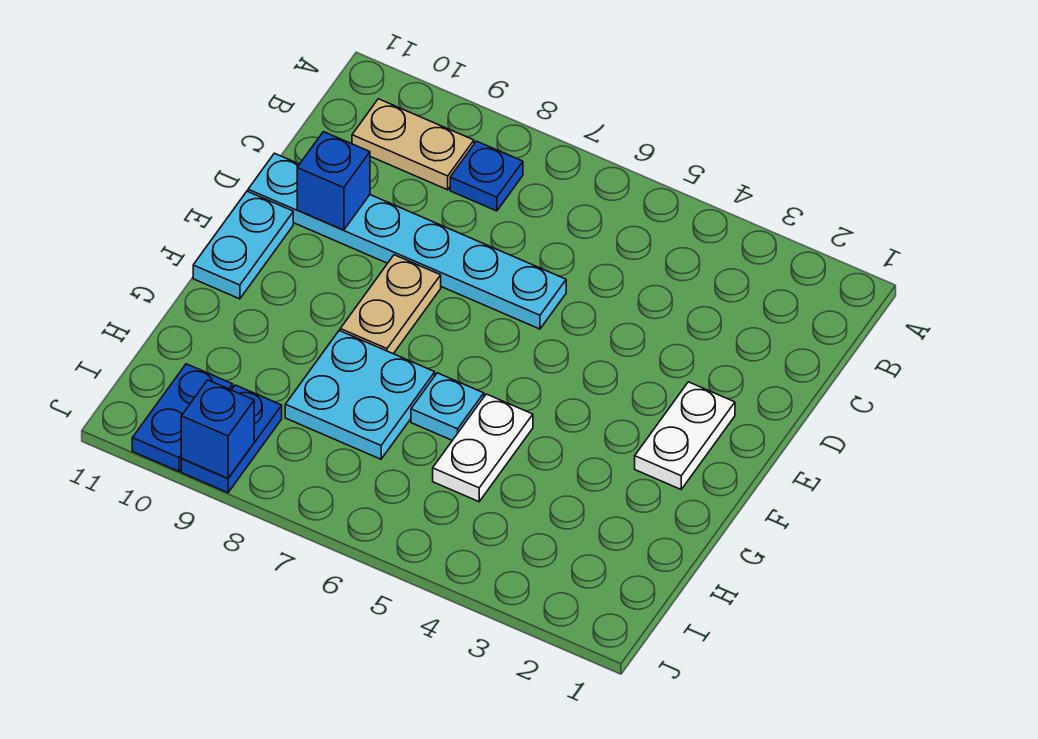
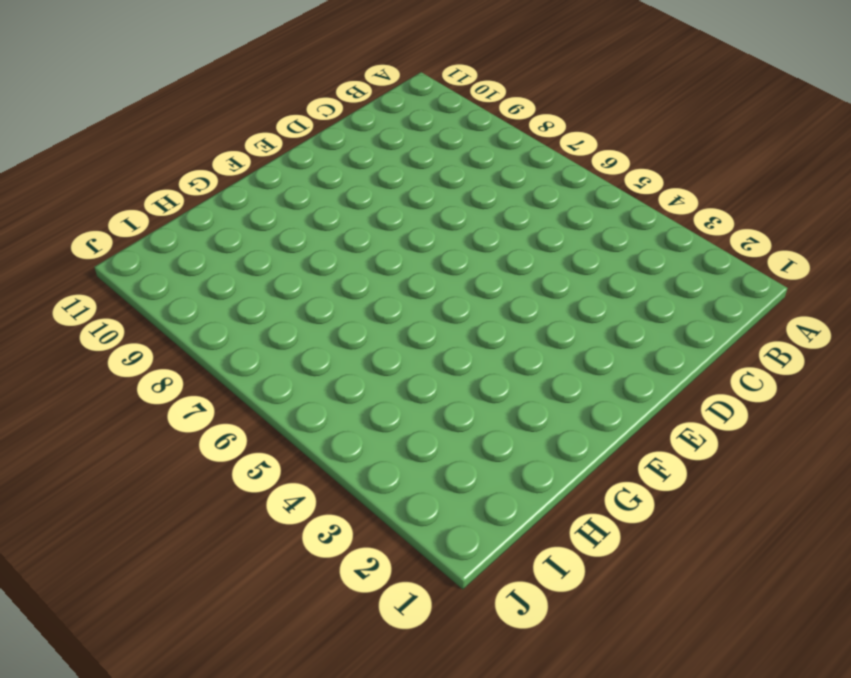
none -> blue 1x1 plate [450,141,523,211]
none -> tan 1x2 plate [352,99,474,190]
none -> cyan 1x6 plate [248,153,566,329]

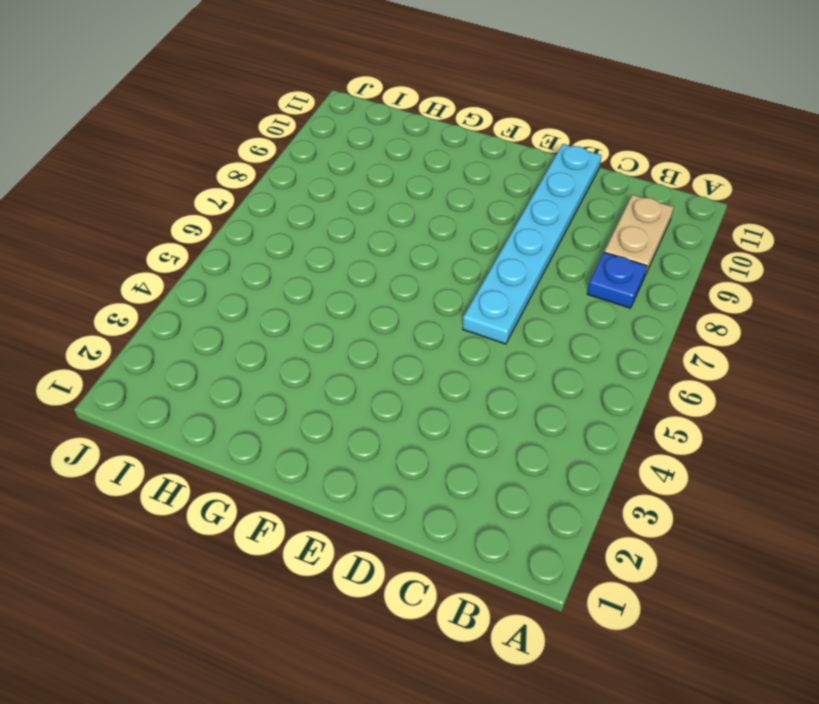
none -> white 1x2 plate [635,382,735,489]
none -> tan 1x2 plate [340,255,441,354]
none -> cyan 1x2 plate [193,191,293,299]

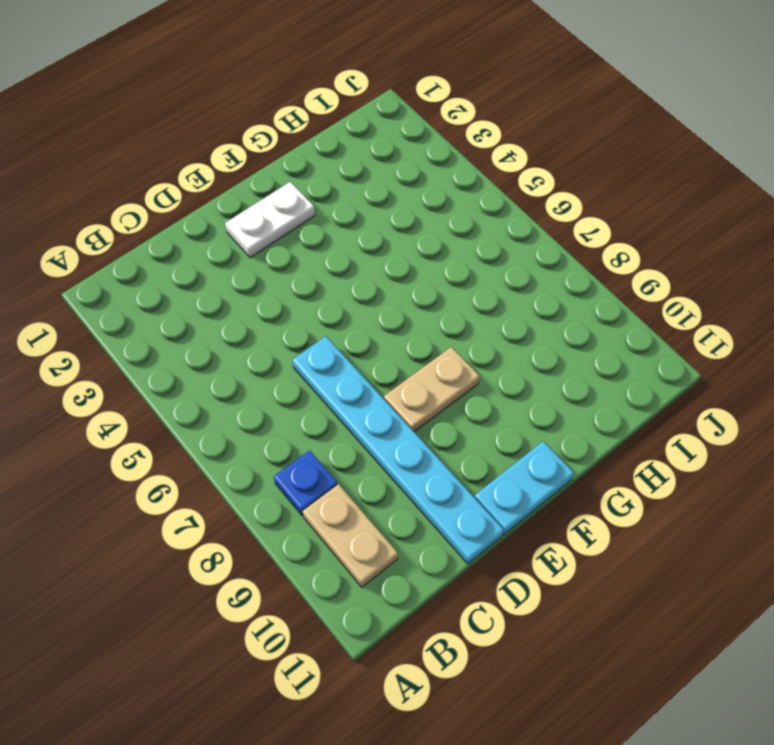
none -> white 1x2 plate [433,394,533,502]
none -> cyan 1x1 plate [411,373,484,440]
none -> cyan 2x2 plate [285,331,435,459]

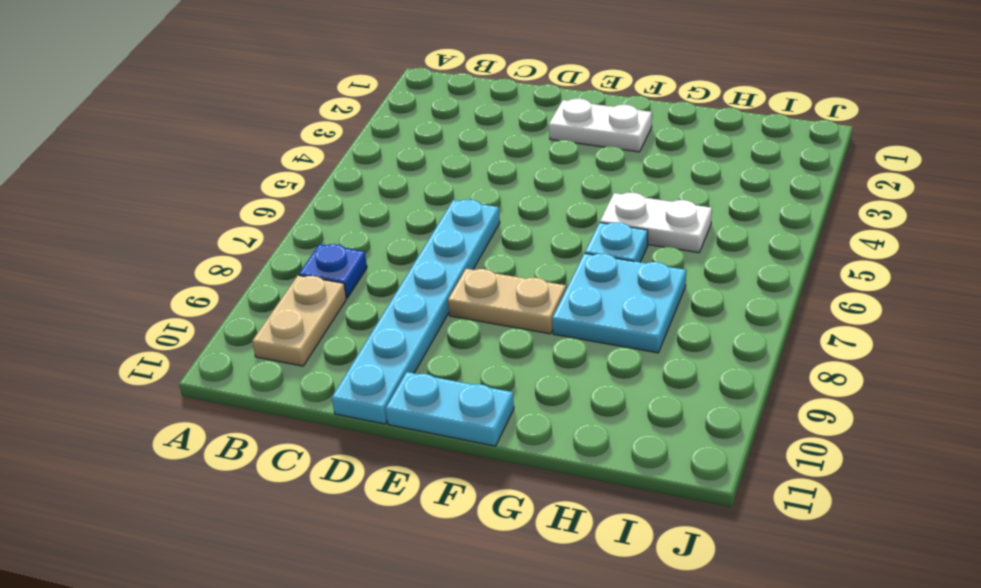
none -> blue 1x2 plate [181,385,282,493]
none -> blue 1x2 plate [132,364,233,471]
none -> blue 1x1 brick [297,132,370,230]

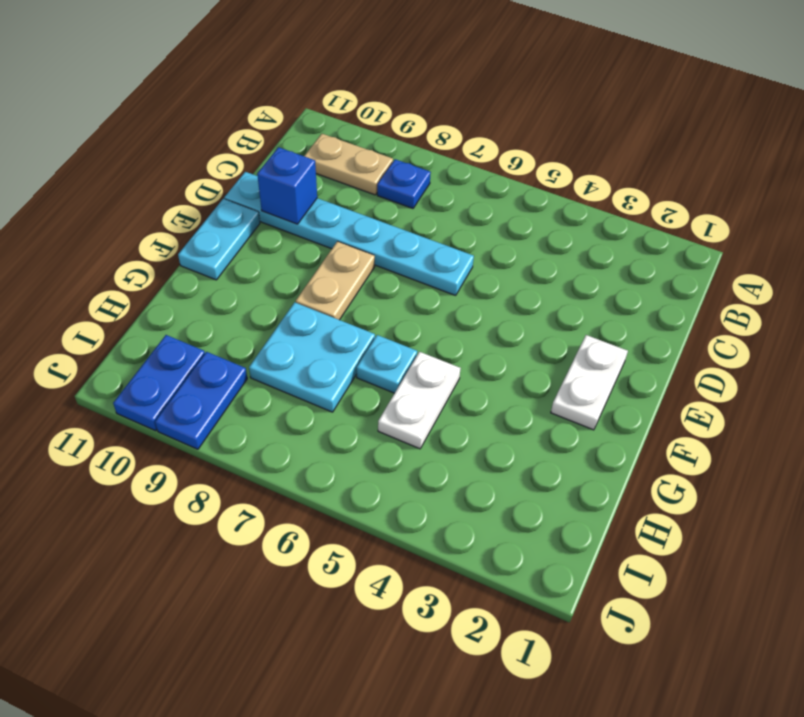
none -> blue 1x1 brick [181,380,254,478]

